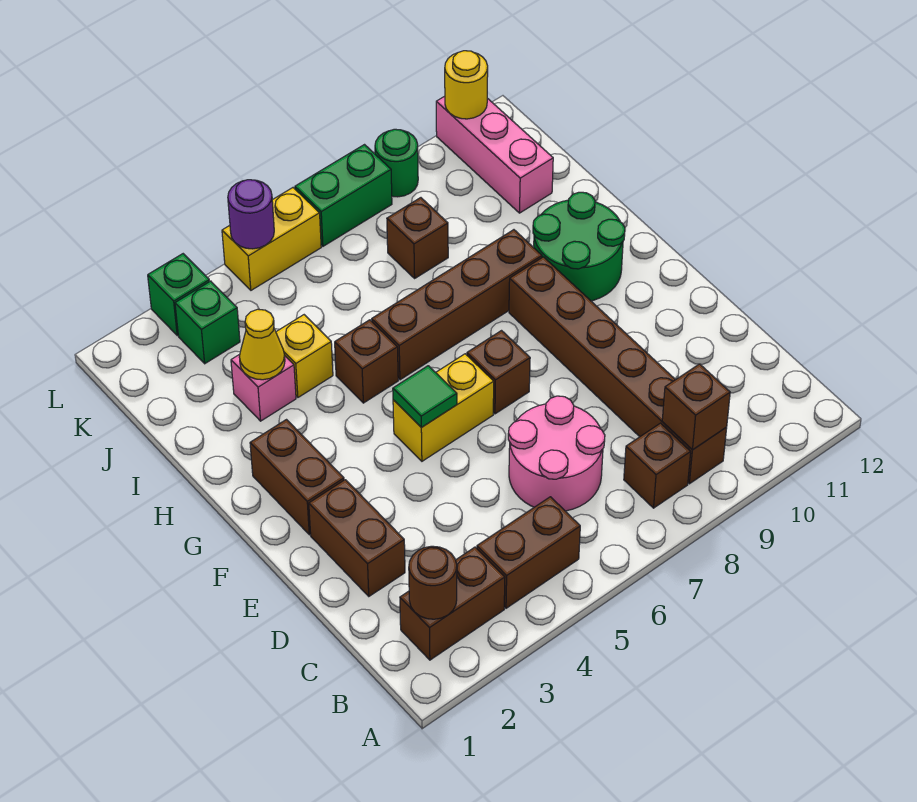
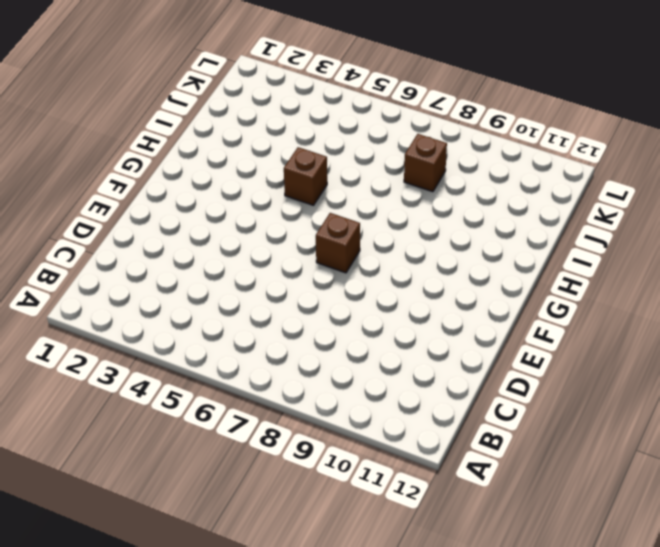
none -> brown 1x2 brick [400,547,505,660]
none -> brown 1x2 brick [477,497,580,608]
none -> brown 1x1 brick [624,423,691,508]

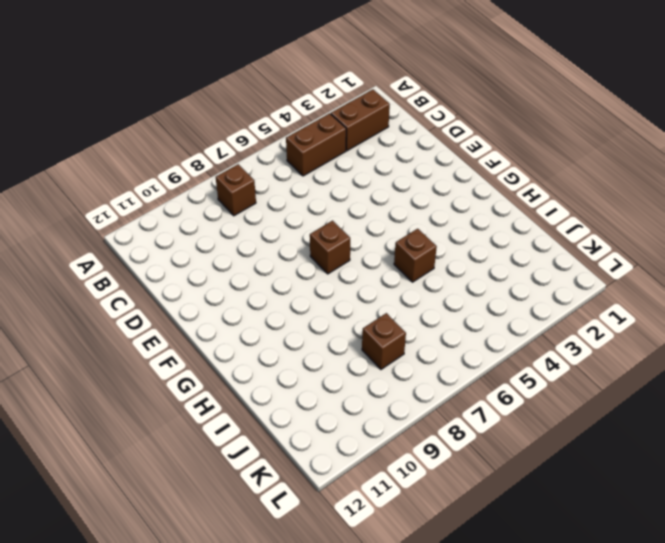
none -> brown 1x6 brick [509,257,727,484]
none -> pink 2x2 round brick [508,396,605,511]
none -> brown 1x2 brick [309,480,405,596]

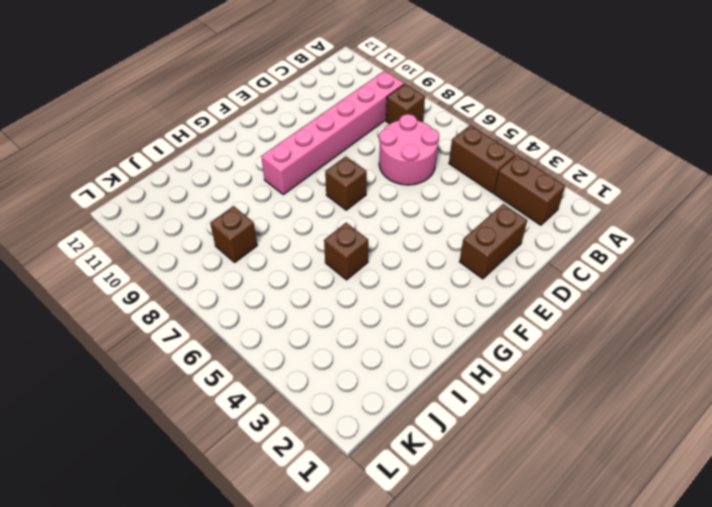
pink 1x6 brick [261,71,404,195] -> brown 1x6 brick [509,257,727,484]
none -> brown 1x2 brick [250,420,344,535]
none -> yellow 1x2 brick [393,354,494,461]
none -> green 2x2 round brick [533,192,625,301]

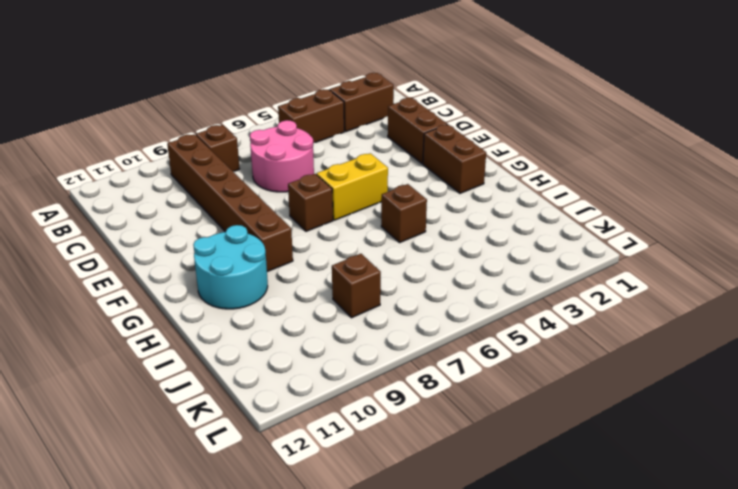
cyan 2x2 round brick [193,225,268,309] -> green 2x2 round brick [533,192,625,301]
none -> brown 1x4 brick [372,230,542,380]
none -> pink 1x1 brick [231,354,296,421]
none -> yellow 1x1 brick [276,315,333,397]

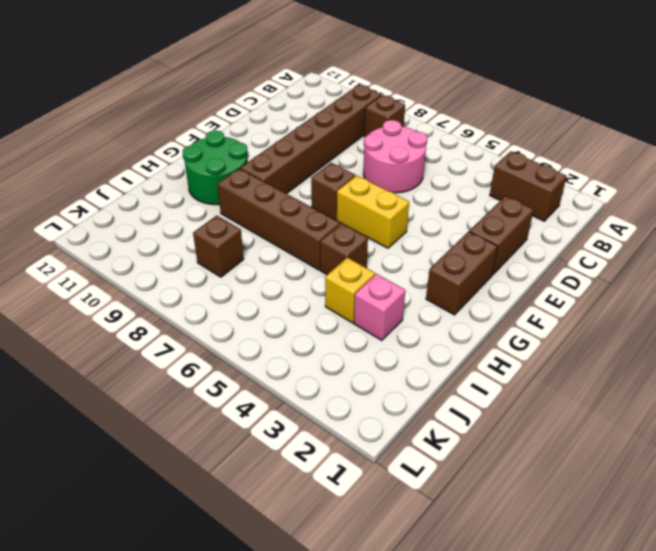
none -> brown 1x2 brick [477,497,580,608]
none -> pink 1x3 brick [436,96,553,213]
none -> green 1x1 brick [175,281,240,364]

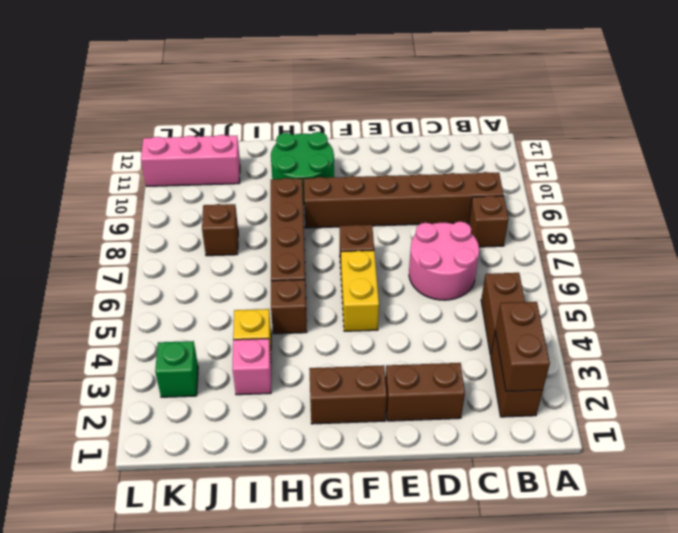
brown 1x2 brick [495,302,550,392] -> brown 1x1 round brick [409,546,457,619]
none -> green 1x1 brick [148,254,210,335]
none -> yellow 1x2 brick [222,188,321,290]
none -> green 1x2 brick [295,145,392,246]

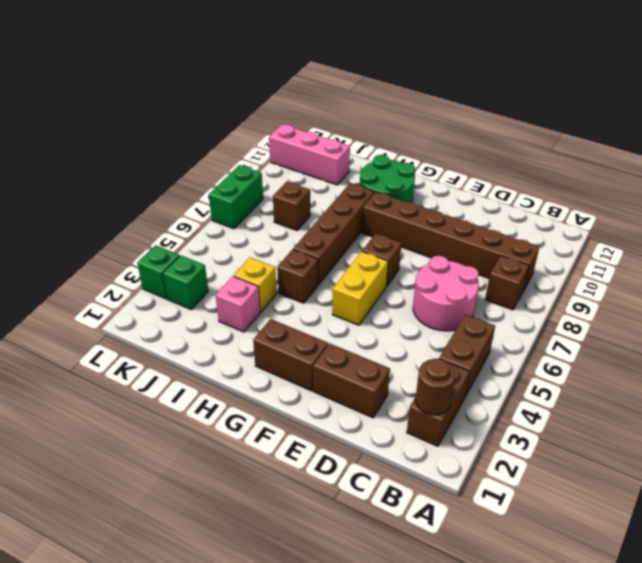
none -> yellow 1x2 brick [222,188,321,290]
none -> green 1x1 round brick [375,129,418,197]
none -> brown 1x1 brick [662,364,730,450]

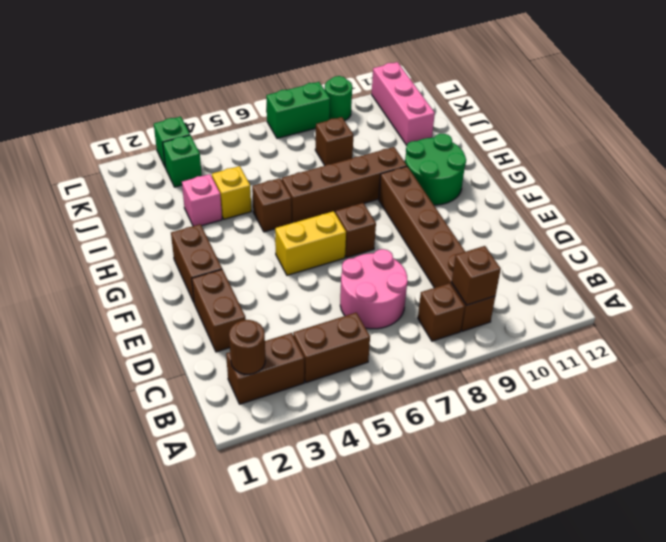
none -> yellow 1x2 brick [222,188,321,290]
none -> green 1x1 tile [393,366,457,427]
none -> yellow 1x1 cone [239,309,285,380]

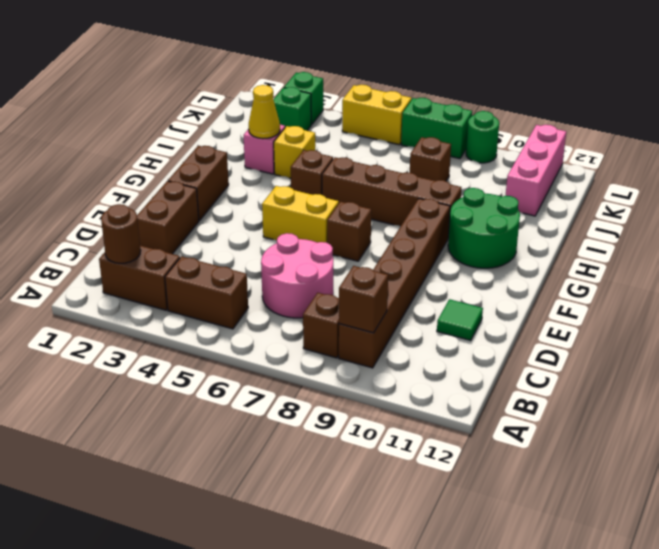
green 1x1 tile [437,299,483,341] -> green 1x1 tile moved to [393,366,457,427]
none -> purple 1x1 round brick [228,180,274,249]
none -> yellow 1x1 round brick [445,51,488,119]

